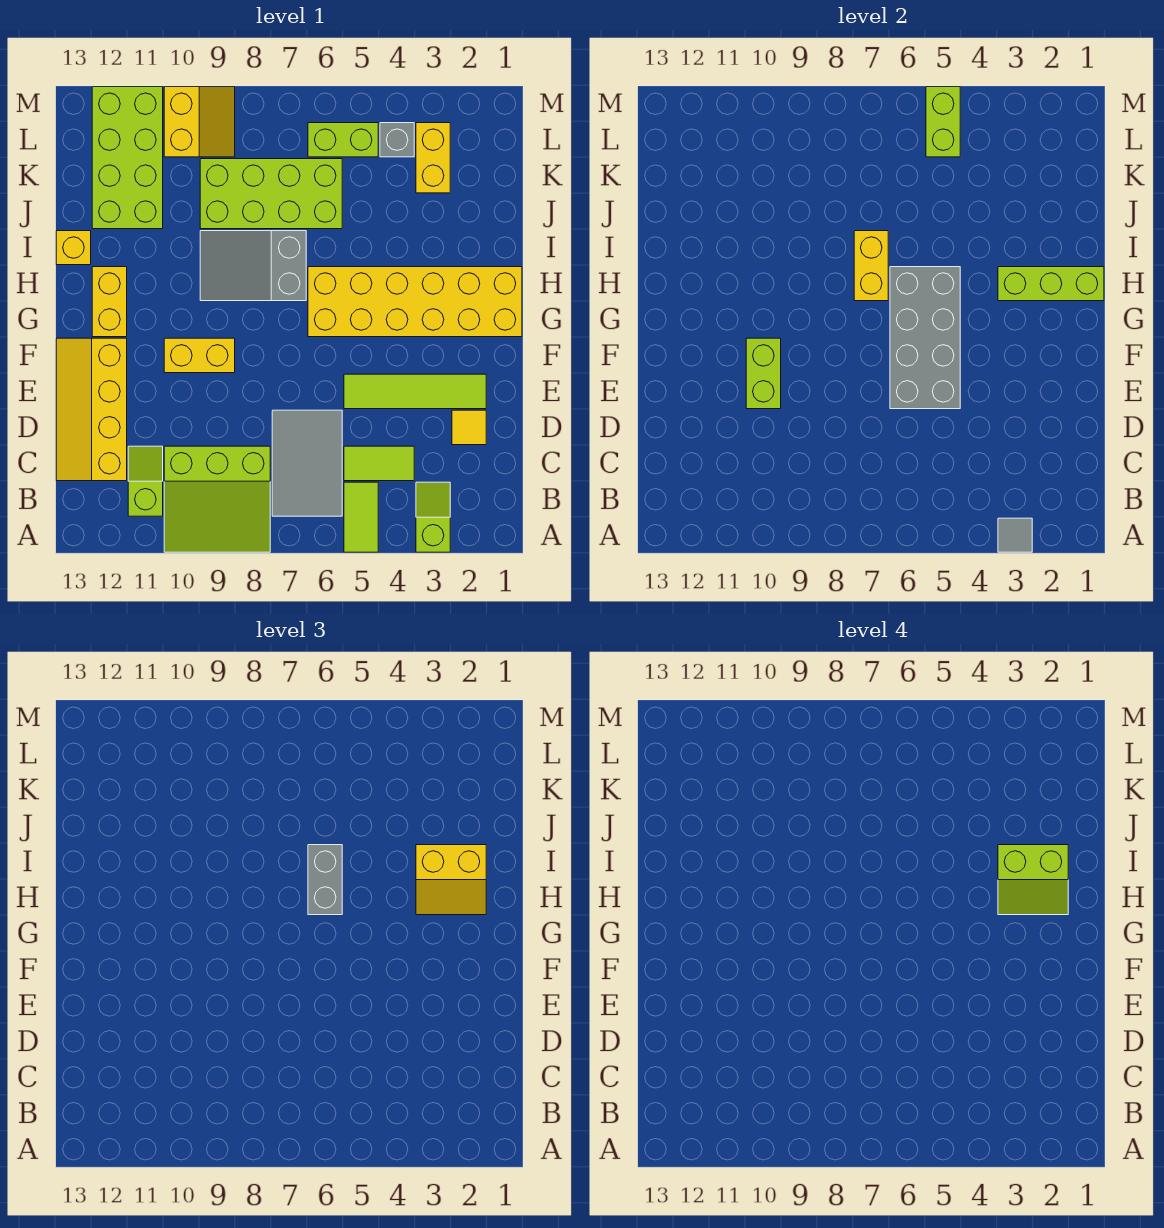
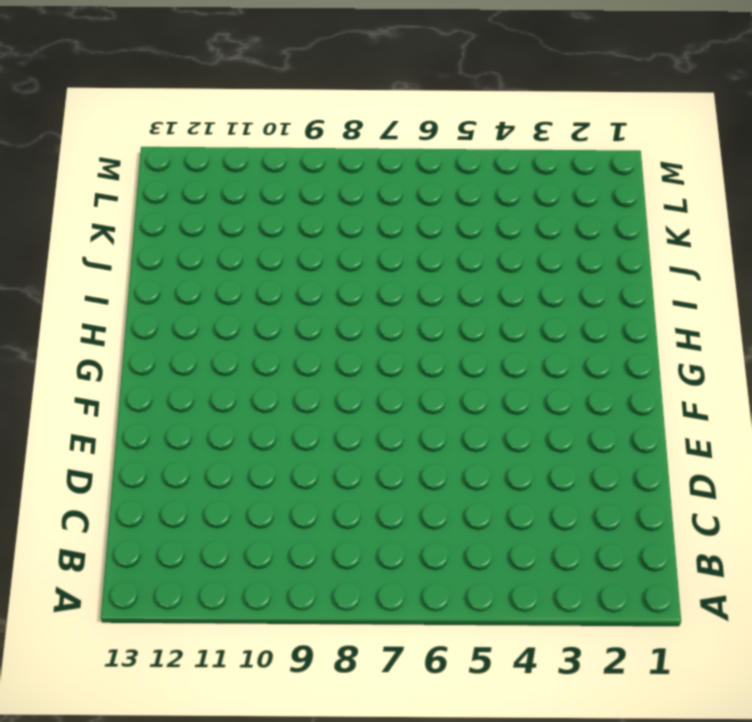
none -> lime 1x2 slope [416,482,450,552]
none -> lime 1x2 tile [344,482,378,552]
none -> lime 3x3 slope [164,446,270,552]

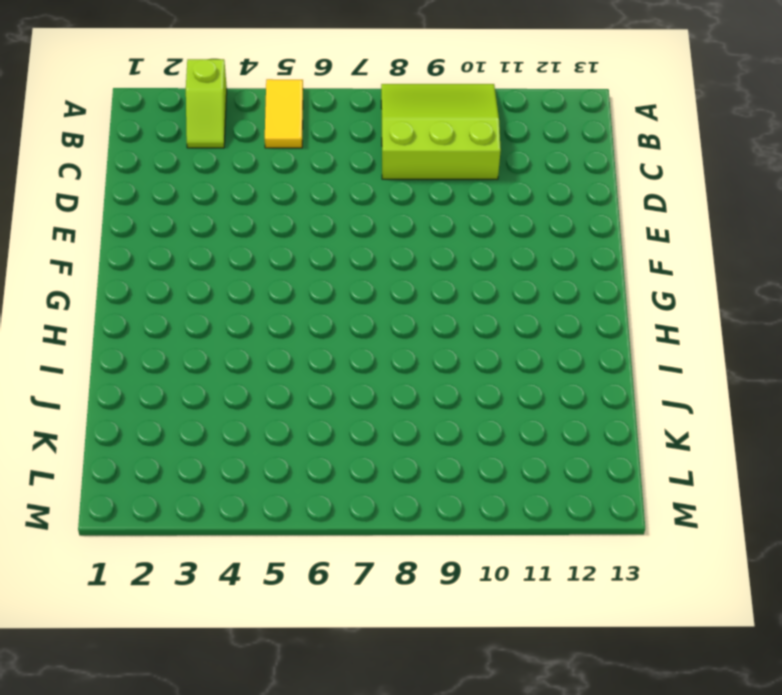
yellow 1x2 tile [265,79,303,148] -> lime 1x2 tile [344,482,378,552]
none -> grey 2x3 tile [272,410,342,516]
none -> lime 1x2 slope [128,446,163,516]
none -> lime 1x2 tile [344,446,414,481]

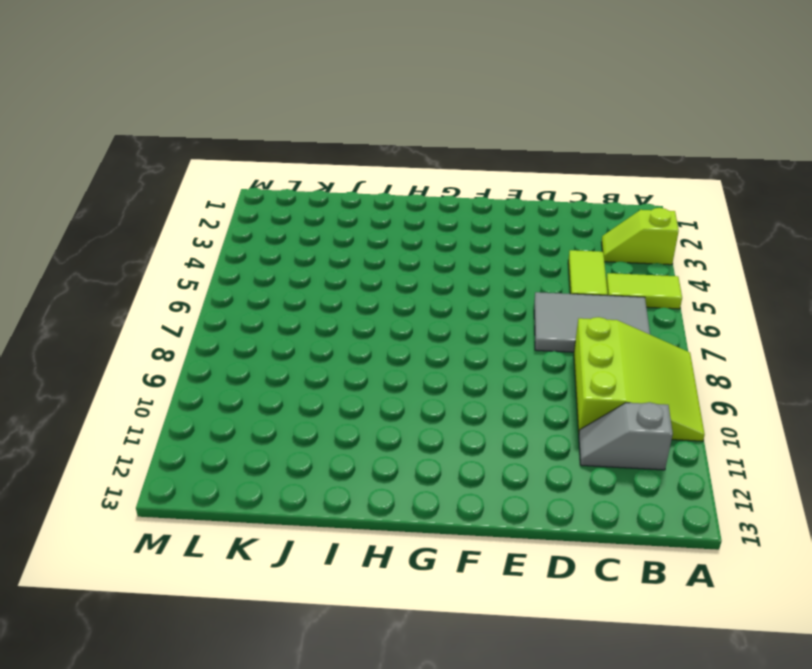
grey 1x2 slope [579,402,673,470] -> lime 1x2 slope [128,446,163,516]
none -> yellow 2x4 slope [56,338,127,481]
none -> yellow 1x1 tile [452,410,486,445]
none -> lime 1x4 tile [344,374,486,409]

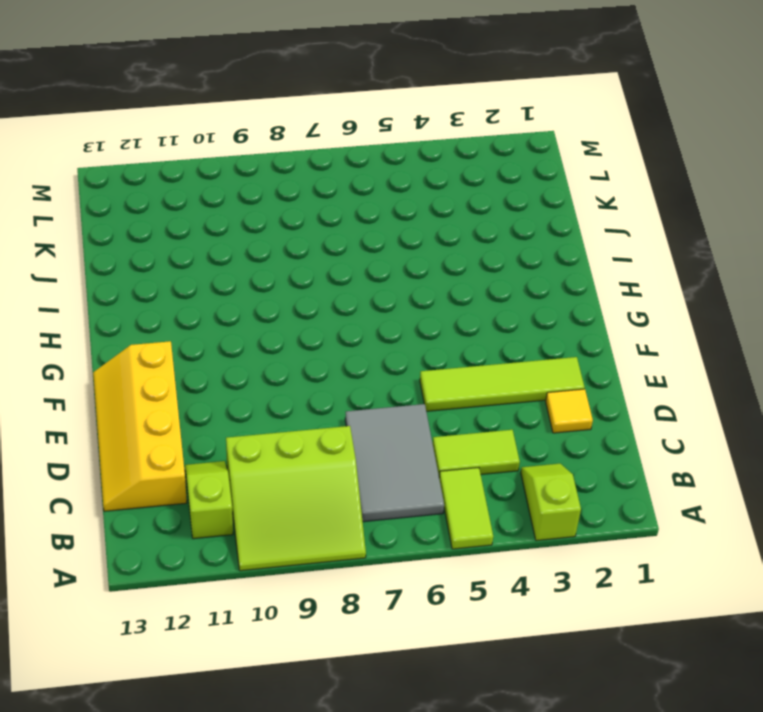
none -> yellow 1x2 brick [164,338,235,373]
none -> yellow 2x6 brick [308,267,522,337]
none -> yellow 1x2 brick [92,267,127,337]

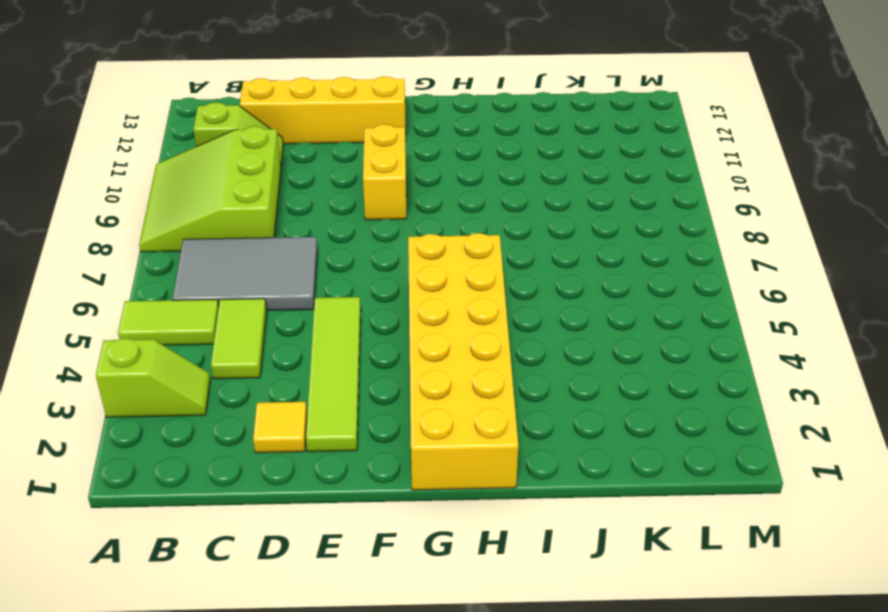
none -> yellow 1x2 brick [92,267,127,337]
none -> grey 2x3 slope [200,231,306,301]
none -> yellow 1x1 brick [56,231,91,265]

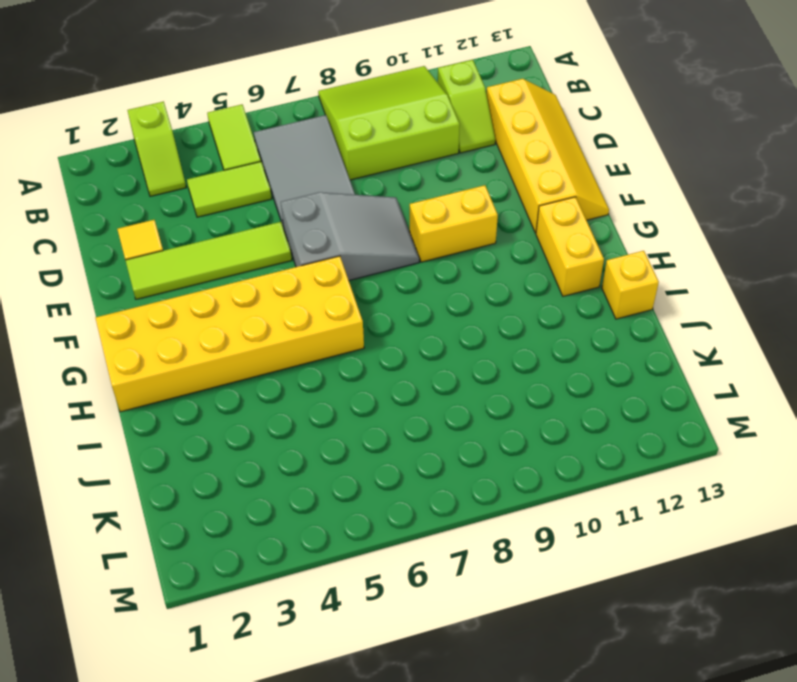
grey 2x3 slope [281,192,419,280] -> grey 2x3 slope moved to [200,231,306,301]
none -> lime 2x4 brick [200,159,342,229]
none -> lime 2x4 brick [92,87,163,229]
none -> yellow 1x2 brick [416,123,450,193]

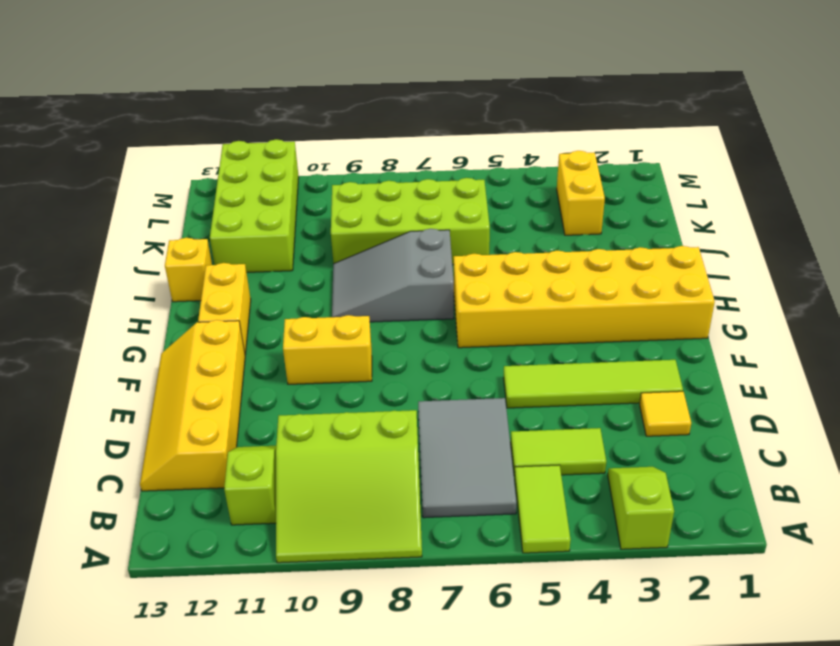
none -> grey 1x1 brick [380,123,414,157]
none -> lime 1x2 brick [308,123,378,157]
none -> yellow 2x2 slope [164,87,235,157]

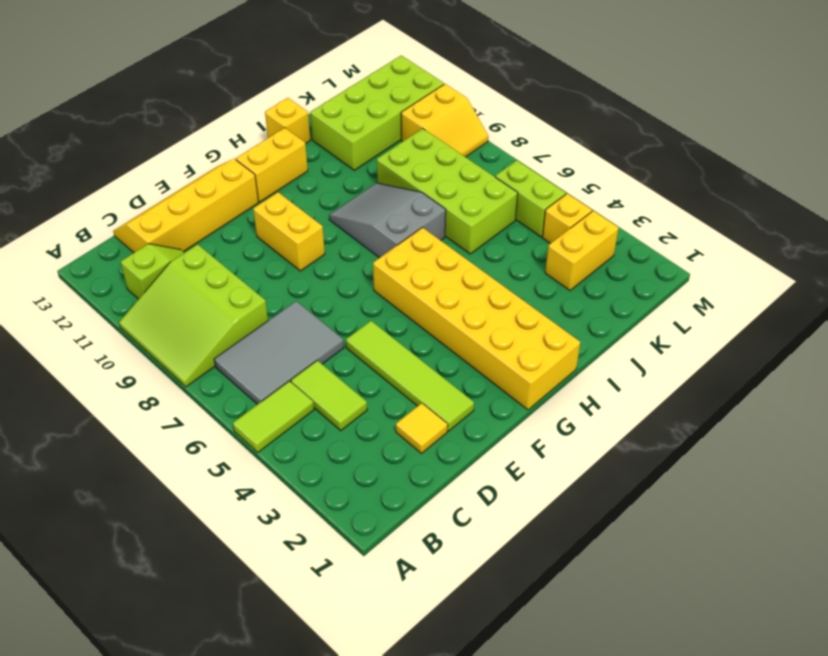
yellow 1x1 brick [542,194,592,243] -> grey 1x1 brick [380,123,414,157]
none -> lime 1x2 slope [416,482,450,552]
none -> grey 1x1 tile [998,518,1032,552]
none -> grey 2x4 brick [890,267,960,409]

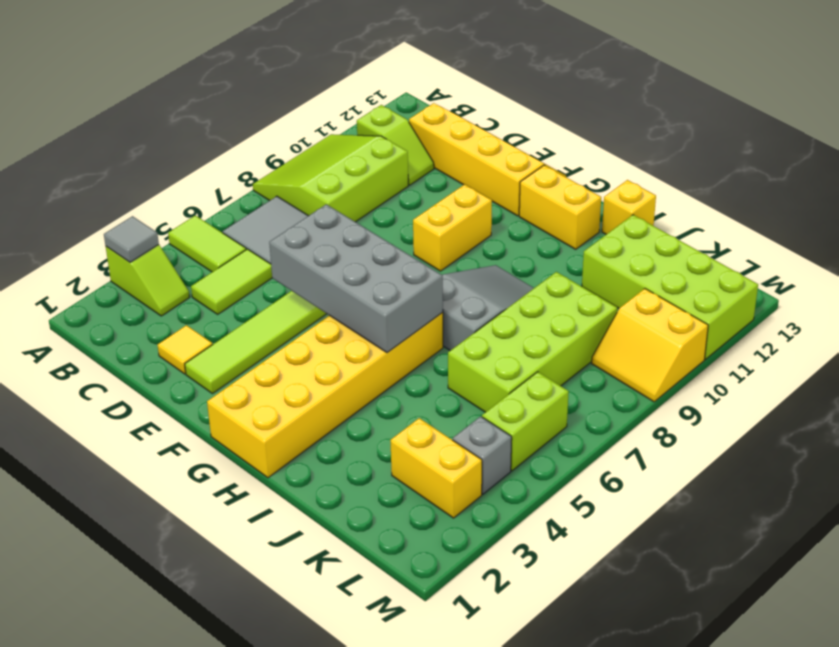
none -> lime 1x2 brick [746,338,781,409]
none -> lime 1x3 brick [998,267,1104,301]
none -> yellow 1x2 brick [854,231,888,301]

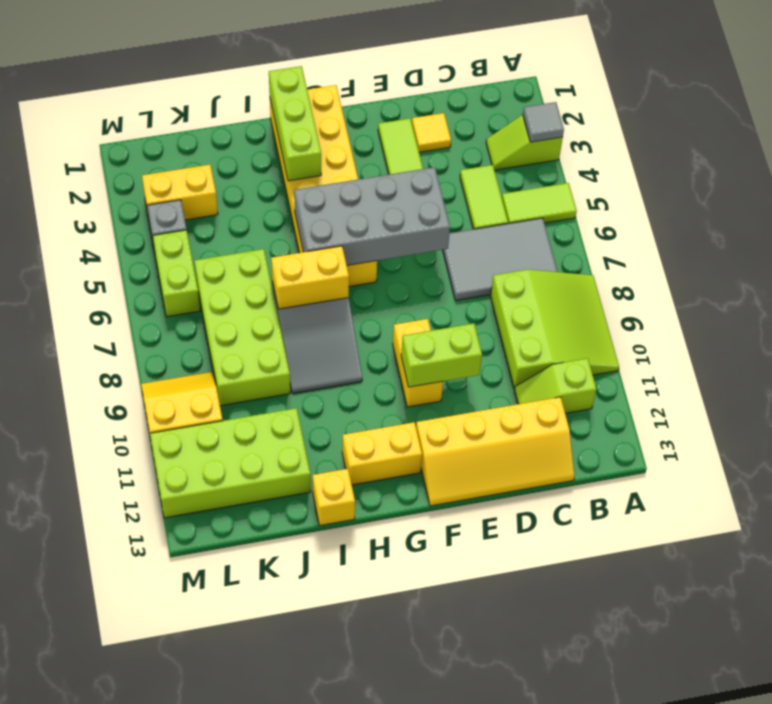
none -> lime 1x2 brick [926,87,960,157]
none -> yellow 2x2 slope [416,845,486,915]
none -> grey 1x2 brick [308,845,342,915]

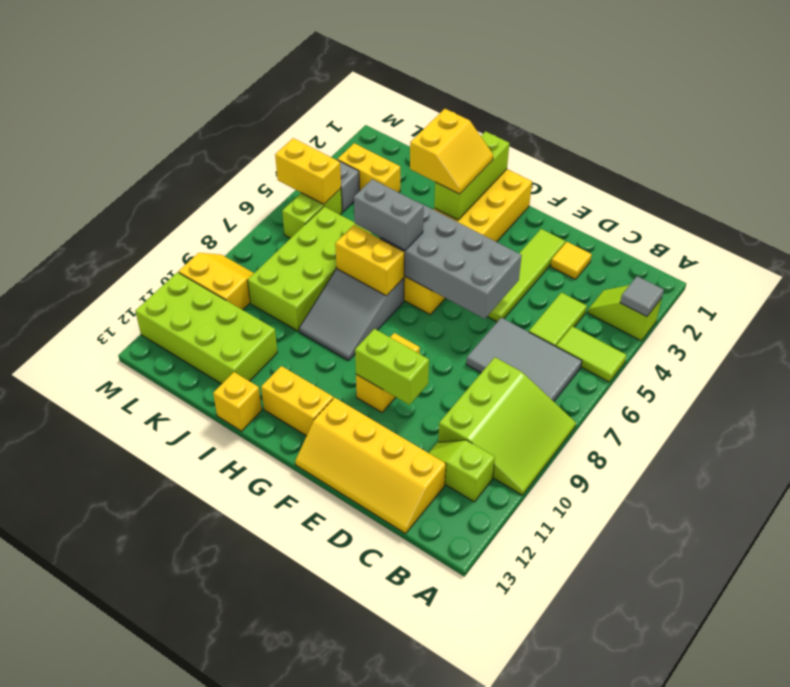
yellow 1x2 brick [275,138,341,204] -> lime 1x2 brick [926,87,960,157]
none -> lime 2x2 slope [998,845,1068,915]

